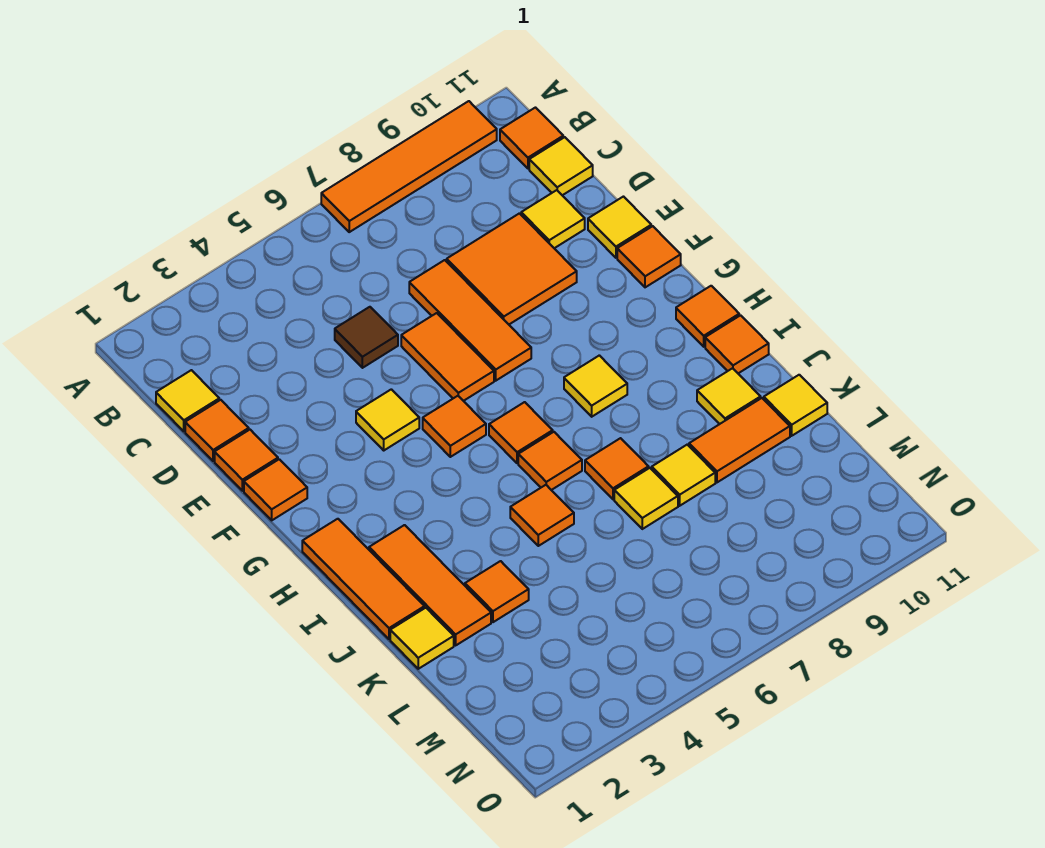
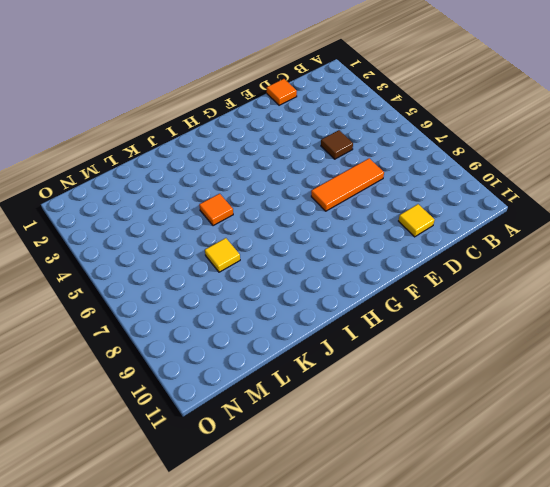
none -> orange 1x4 tile [321,101,497,232]
none -> orange 1x1 tile [500,108,563,169]
none -> yellow 1x1 tile [156,370,219,431]
none -> yellow 1x1 tile [529,137,593,195]

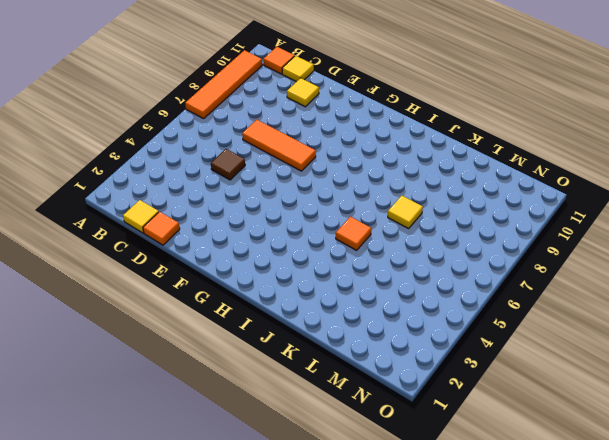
none -> orange 2x2 tile [447,213,577,324]
none -> orange 1x1 tile [215,430,278,491]
none -> orange 1x2 tile [401,313,494,401]
none -> yellow 1x1 tile [588,197,651,258]

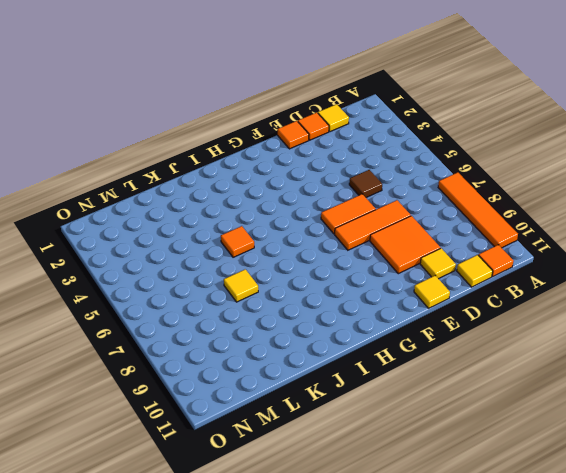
none -> orange 1x1 tile [244,459,307,520]
none -> yellow 1x1 tile [356,389,419,450]
none -> orange 1x1 tile [617,226,681,287]
none -> orange 1x1 tile [423,396,486,457]

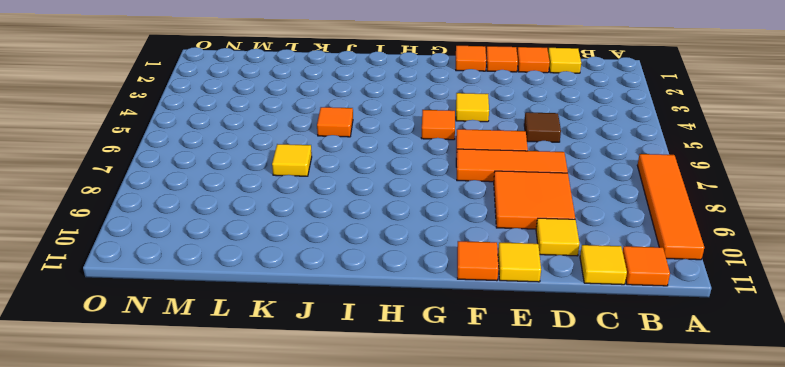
none -> orange 1x3 tile [302,519,425,639]
none -> orange 1x1 tile [489,402,553,463]
none -> yellow 1x1 tile [564,355,627,417]
none -> orange 1x1 tile [676,286,739,347]

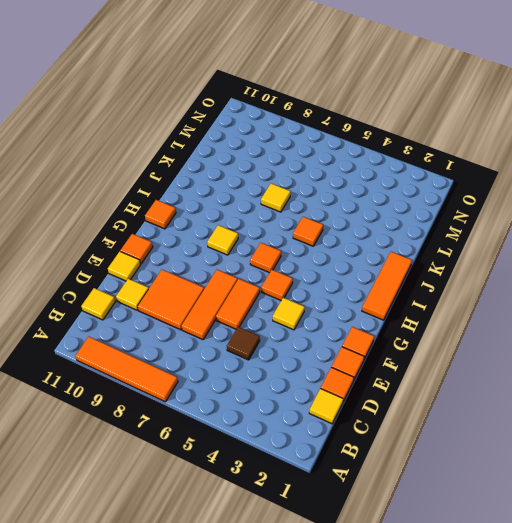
none -> orange 1x1 tile [500,108,563,169]
none -> orange 1x3 tile [369,525,491,645]
none -> orange 1x1 tile [518,432,582,490]
none -> orange 1x1 tile [705,315,769,373]

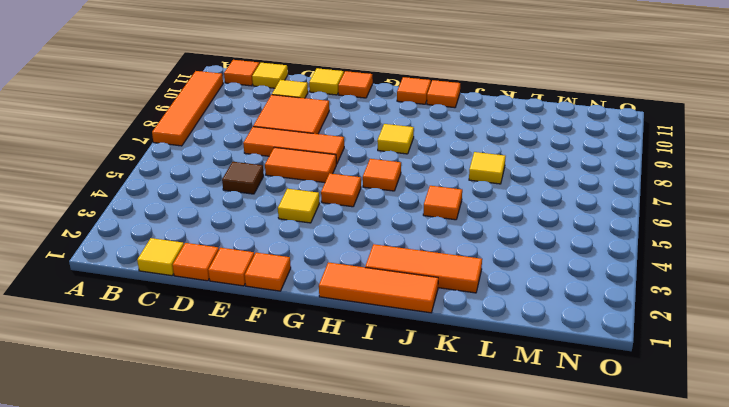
none -> orange 1x1 tile [518,432,582,490]
none -> orange 1x1 tile [585,438,649,499]
none -> yellow 1x1 tile [697,368,761,424]
none -> yellow 1x1 tile [390,608,454,669]

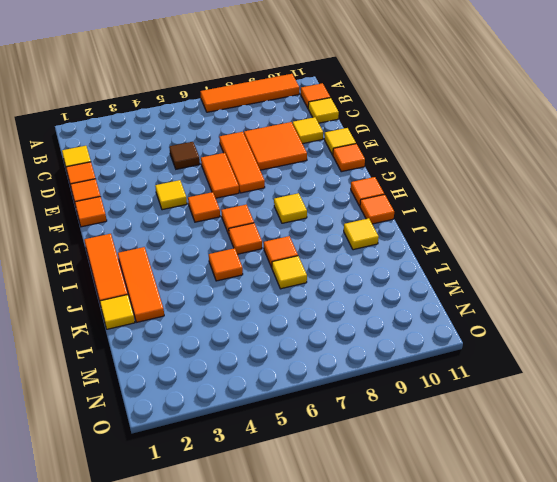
none -> orange 1x1 tile [465,561,529,622]
none -> yellow 1x1 tile [652,445,715,506]
none -> orange 1x2 tile [689,398,790,482]
none -> yellow 1x1 tile [764,375,827,436]

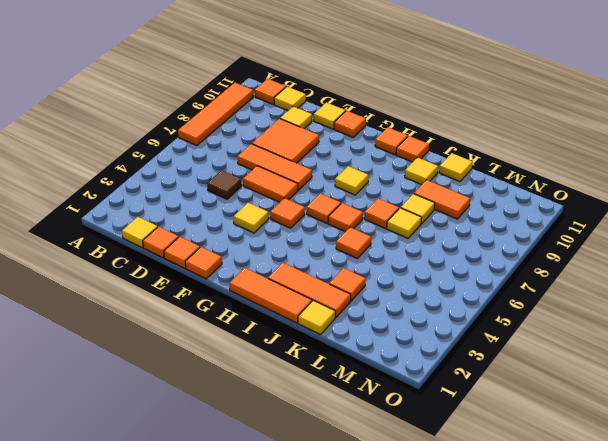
orange 1x2 tile [414,180,470,219] -> orange 1x2 tile turned to [689,398,790,482]

